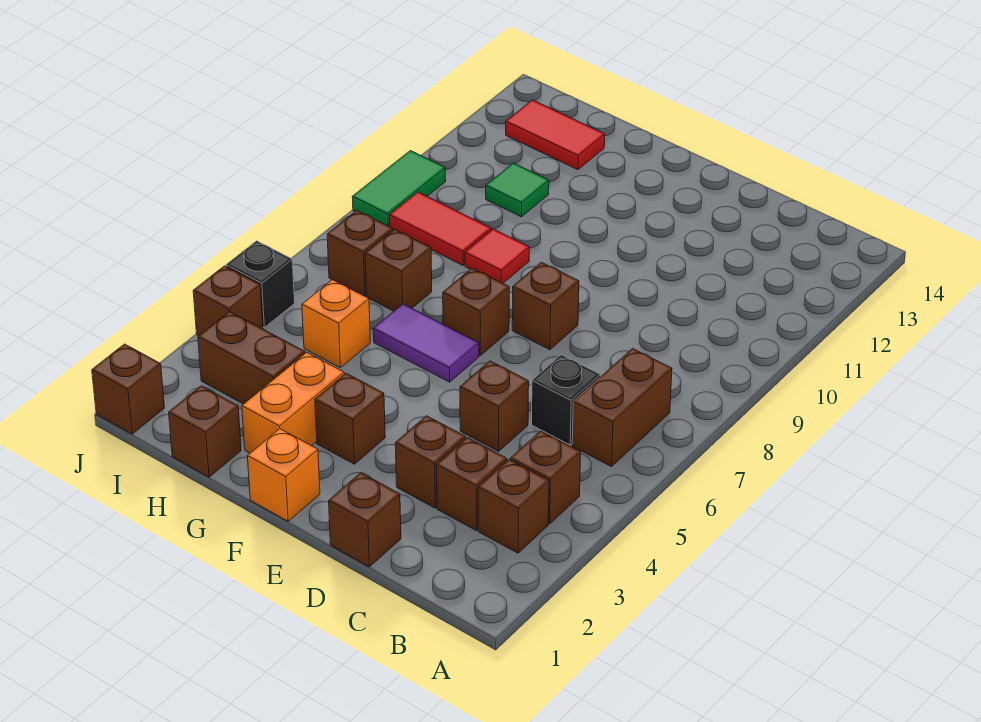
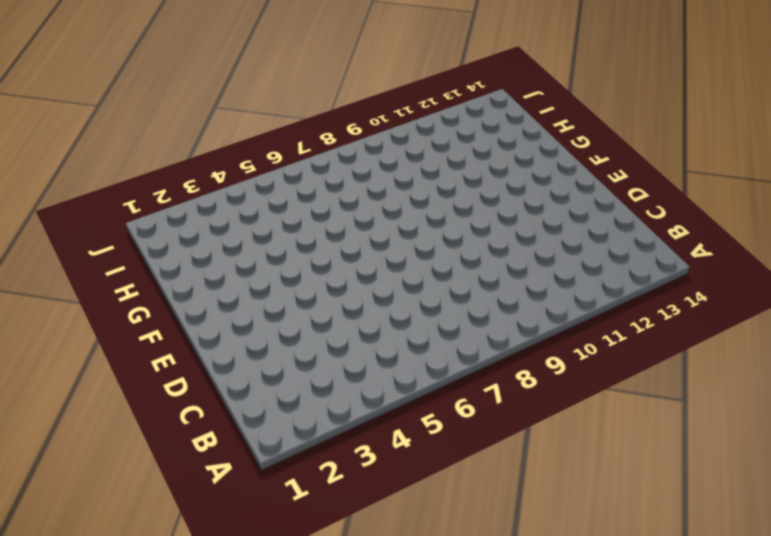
none -> brown 1x1 brick [478,460,549,553]
none -> brown 1x1 brick [510,431,581,524]
none -> brown 1x2 brick [572,349,672,467]

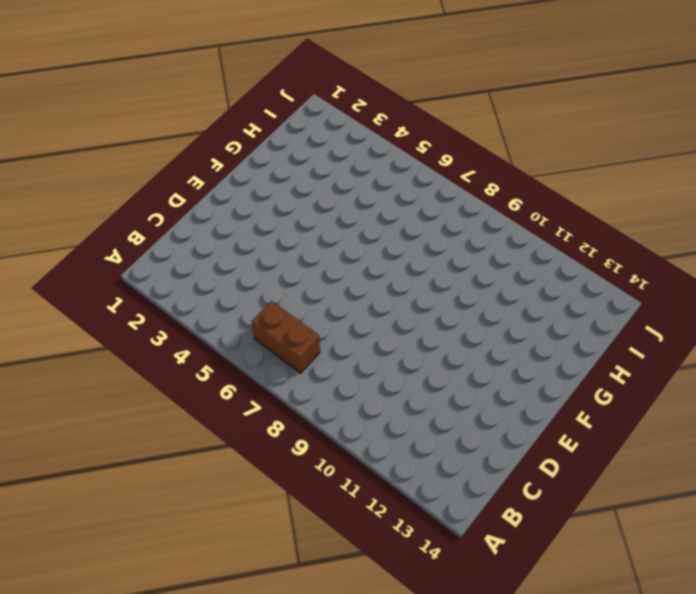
none -> brown 1x1 brick [478,460,549,553]
none -> brown 1x1 brick [510,431,581,524]
none -> brown 1x1 brick [437,438,507,530]

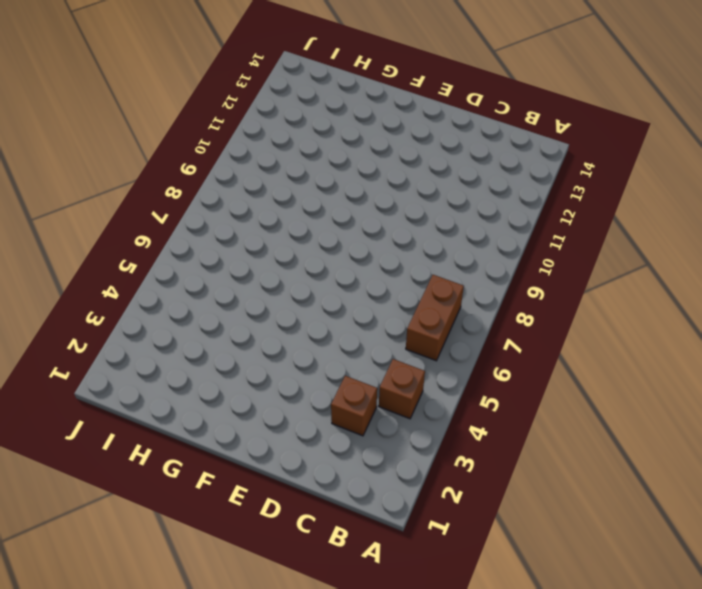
none -> brown 1x1 brick [478,460,549,553]
none -> black 1x1 brick [532,355,600,445]
none -> brown 1x1 brick [329,473,401,567]

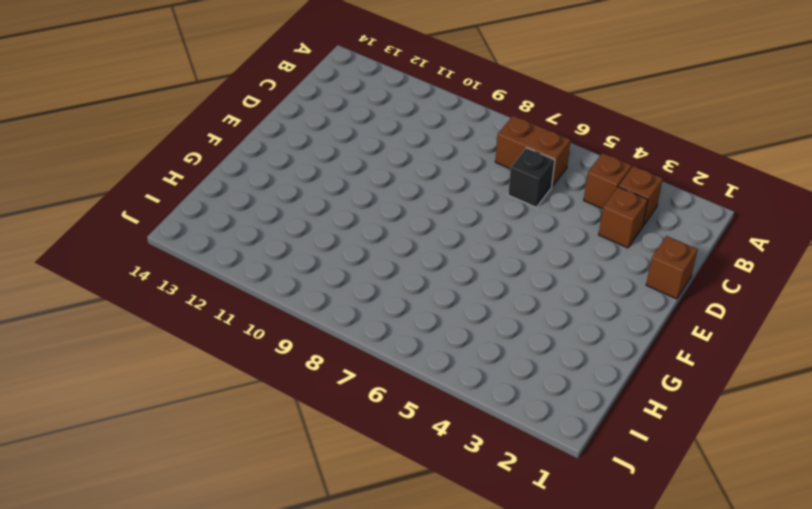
none -> brown 1x1 brick [395,416,465,508]
none -> brown 1x1 brick [460,361,529,451]
none -> brown 1x1 brick [512,262,579,350]

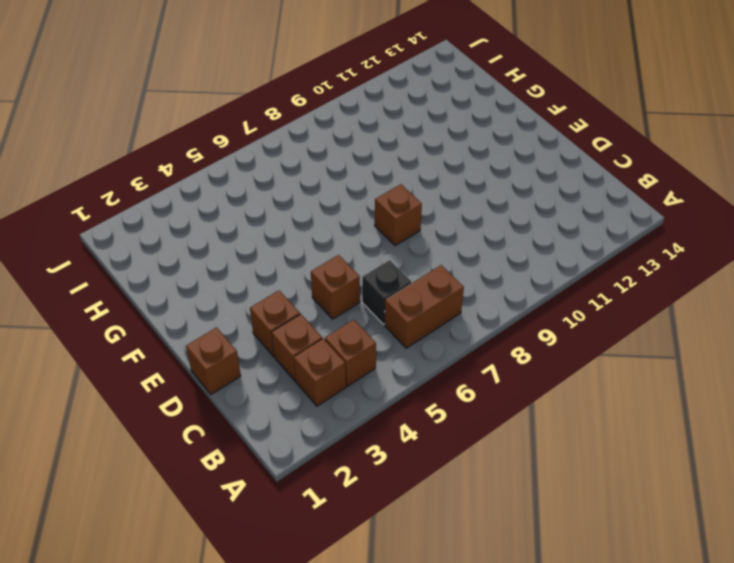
none -> orange 1x1 brick [248,429,320,521]
none -> brown 1x1 brick [315,373,385,464]
none -> purple 1x2 tile [373,304,479,382]

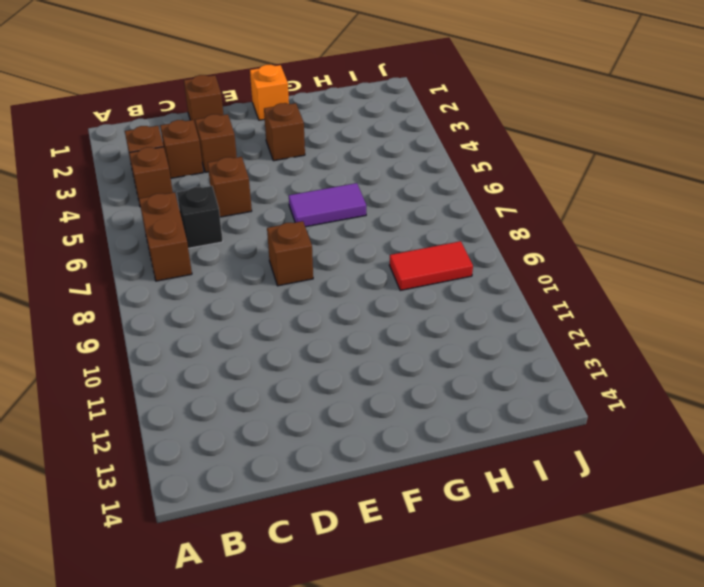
none -> brown 1x1 brick [443,268,509,356]
none -> orange 1x2 brick [242,352,344,453]
none -> red 1x1 tile [465,229,529,283]

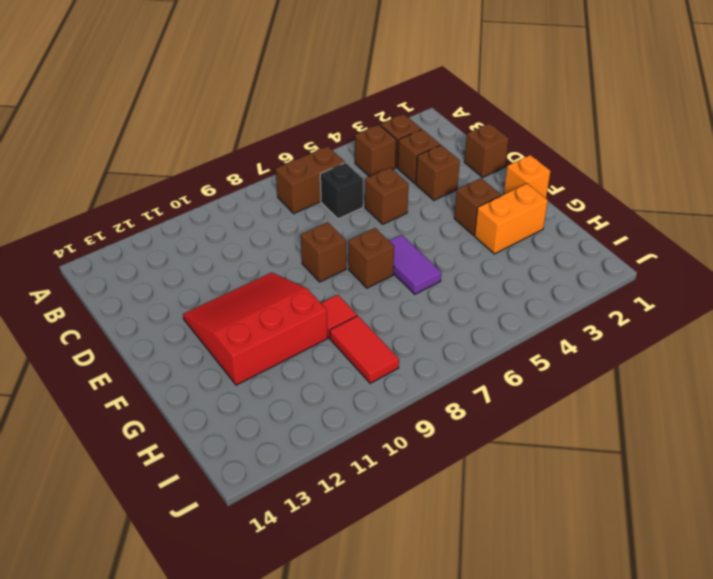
red 3x3 slope [183,273,328,385] -> none
none -> brown 1x1 brick [169,386,241,477]
none -> brown 1x2 brick [198,311,305,404]
none -> orange 1x1 brick [302,280,370,368]

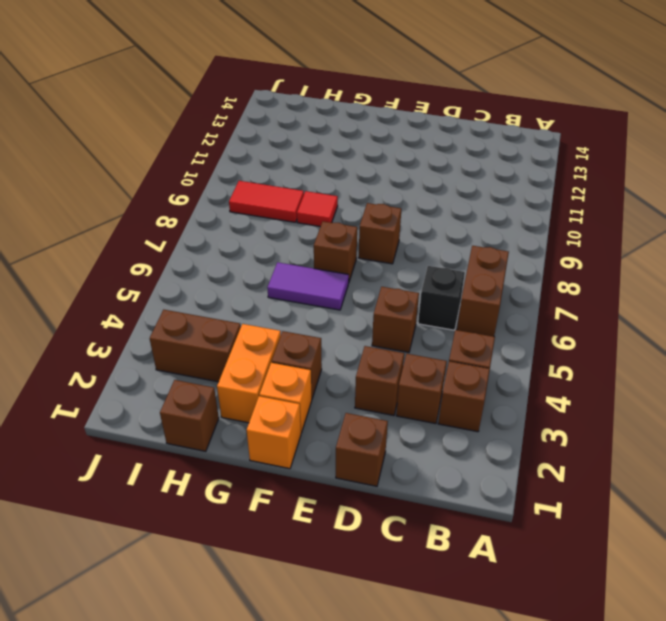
orange 1x1 brick [260,363,312,433] -> orange 1x1 brick moved to [302,280,370,368]
none -> brown 1x1 brick [365,229,432,311]
none -> green 1x1 tile [486,163,549,217]
none -> red 1x2 tile [506,100,605,170]

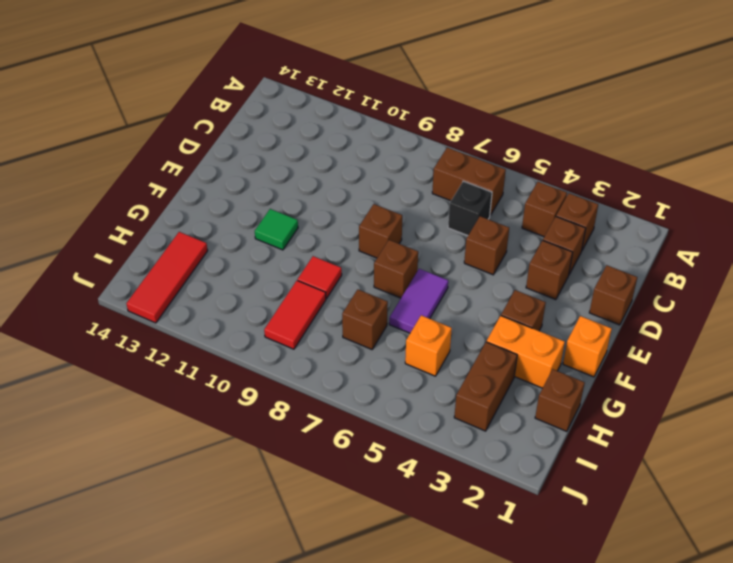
green 1x1 tile [255,209,298,250] -> green 1x1 tile moved to [486,163,549,217]
red 1x3 tile [126,232,208,323] -> red 1x2 tile [506,100,605,170]
none -> brown 1x1 brick [327,211,393,296]
none -> brown 1x1 brick [92,344,164,434]
none -> brown 1x1 brick [193,266,263,336]

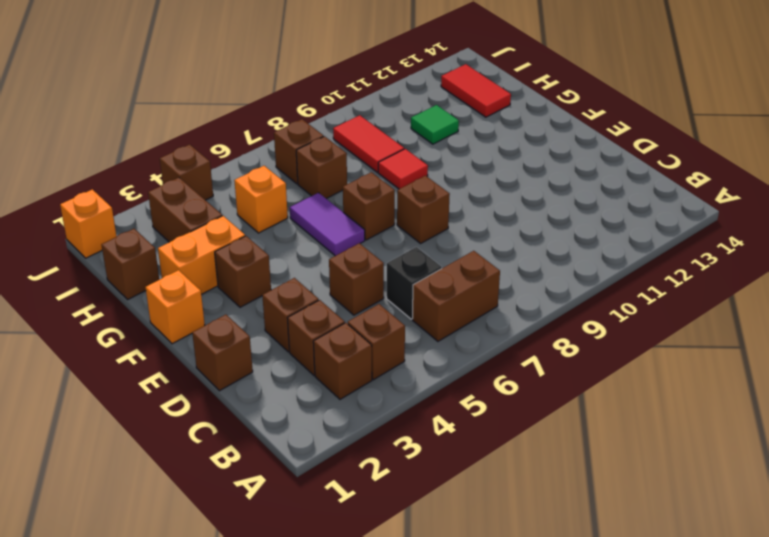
orange 1x1 brick [60,189,117,258] -> brown 1x1 brick [92,344,164,434]
none -> black 1x1 brick [226,241,295,327]
none -> green 1x2 tile [352,151,446,227]

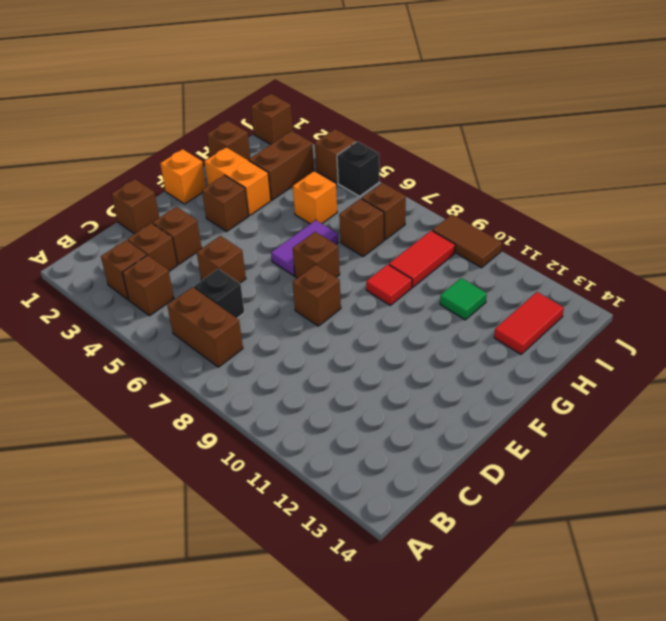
brown 1x2 tile [432,214,502,268] -> green 1x2 tile [352,151,446,227]

